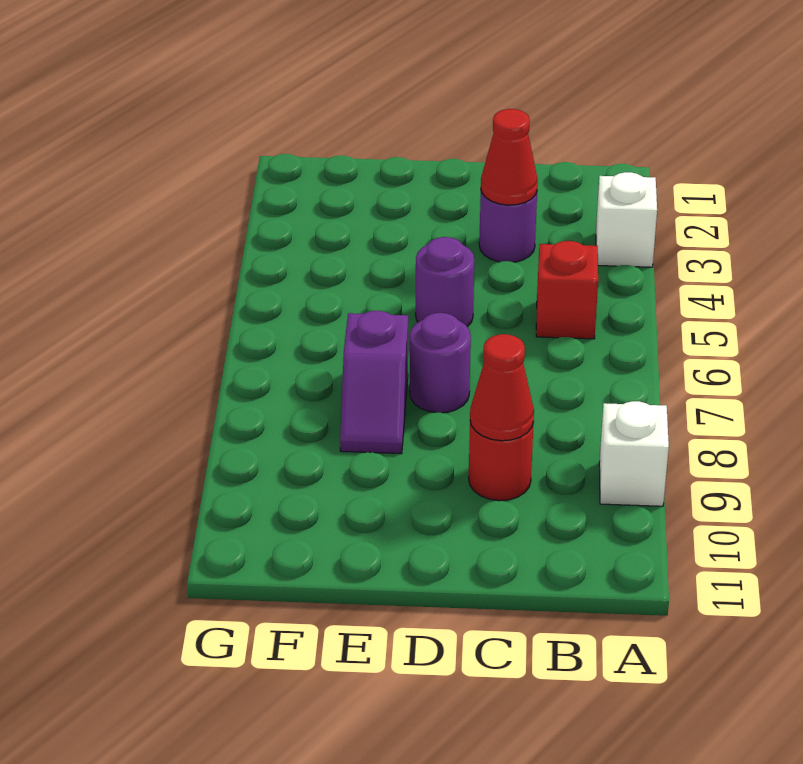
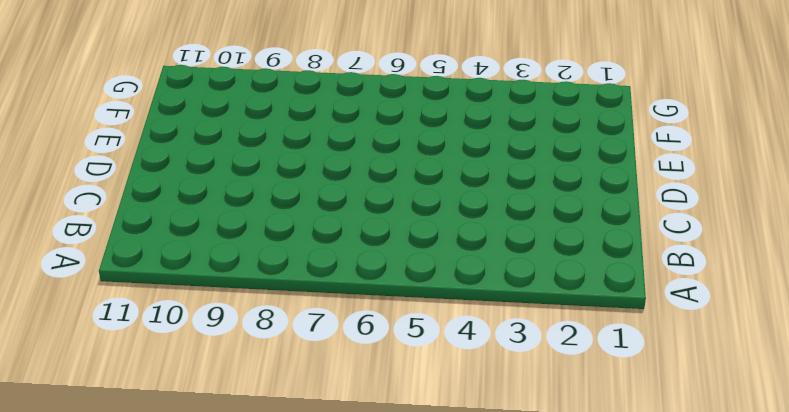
none -> white 1x1 brick [596,172,657,267]
none -> white 1x1 brick [599,401,669,506]

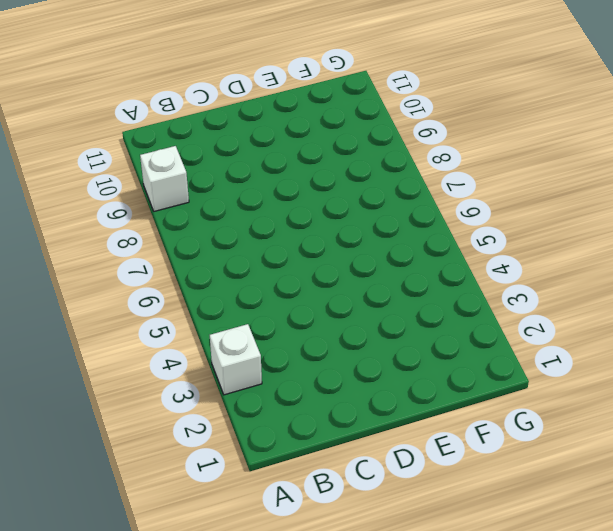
none -> red 1x1 brick [536,241,598,339]
none -> purple 1x1 round brick [479,191,537,262]

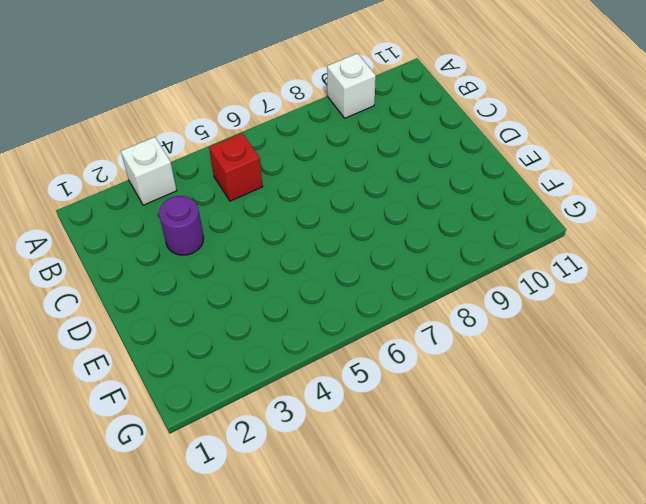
none -> red 1x1 round brick [469,422,534,501]
none -> purple 1x1 round brick [416,237,474,327]

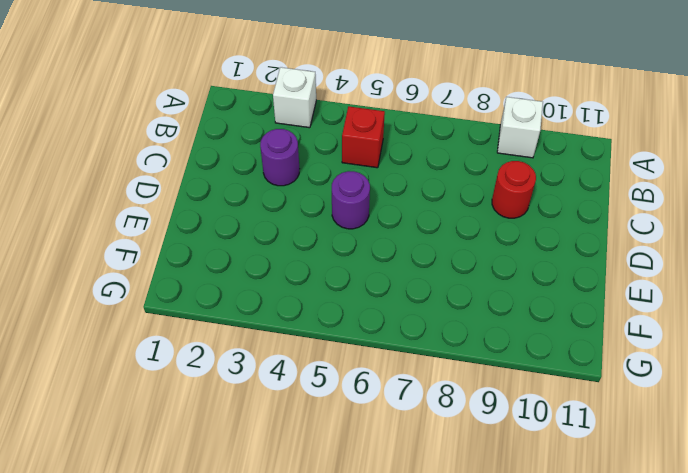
none -> purple 1x1 round brick [410,313,471,413]
none -> purple 1x2 slope [340,311,408,454]

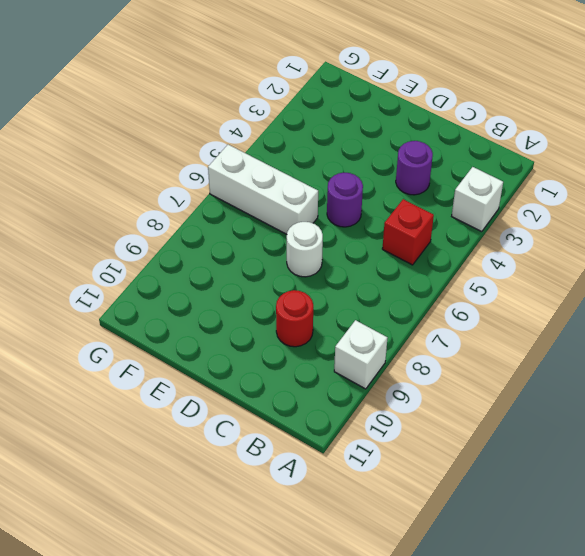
white 1x1 round brick [287,222,323,277] -> purple 1x1 round brick [410,313,471,413]
white 1x3 brick [208,145,318,234] -> none
none -> purple 1x2 slope [340,311,408,454]
none -> red 1x1 cone [481,109,538,205]

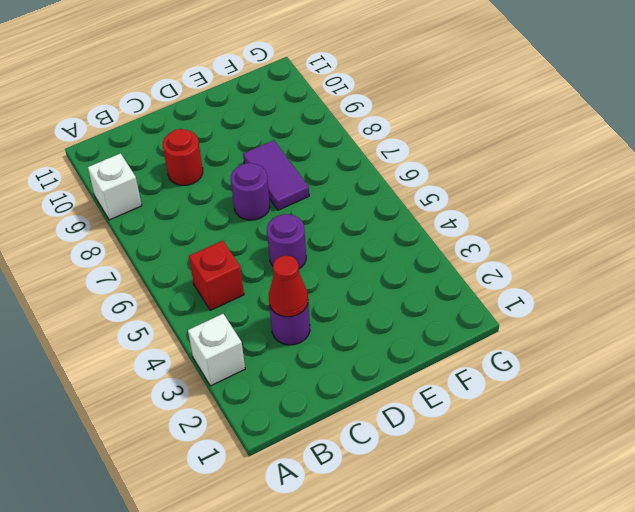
purple 1x2 tile [243,140,309,210] -> purple 1x2 slope [340,311,408,454]
none -> red 1x1 cone [470,334,534,441]

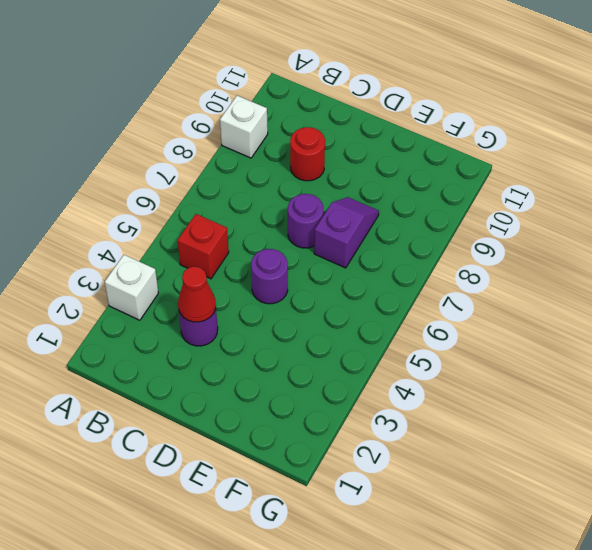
none -> red 1x1 cone [470,334,534,441]

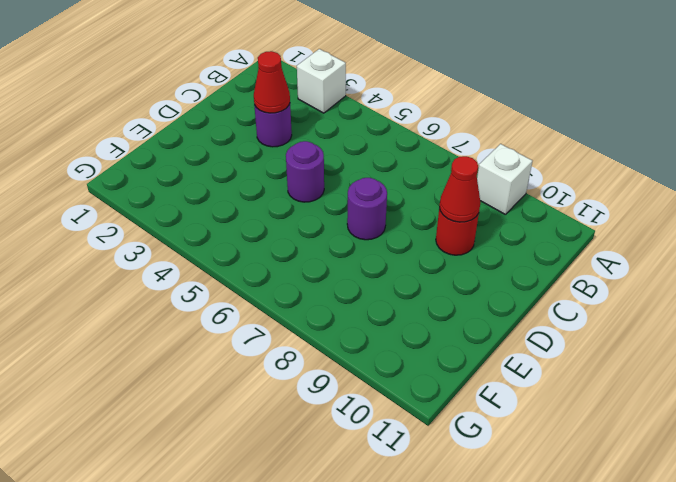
none -> red 1x1 brick [536,241,598,339]
none -> purple 1x2 slope [340,311,408,454]

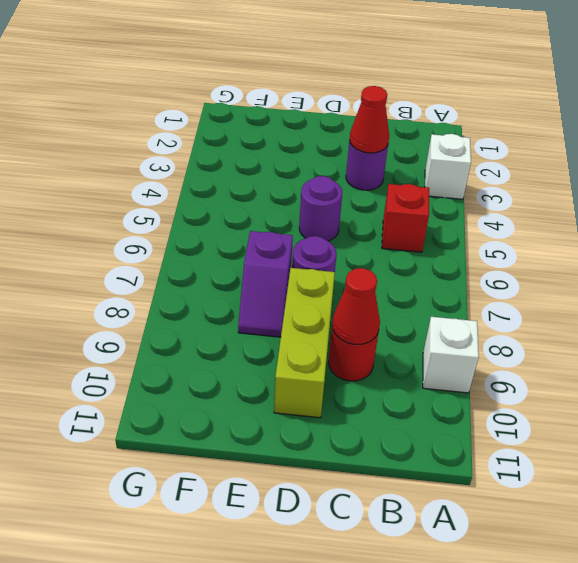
lime 1x3 brick [274,268,335,418] -> none

